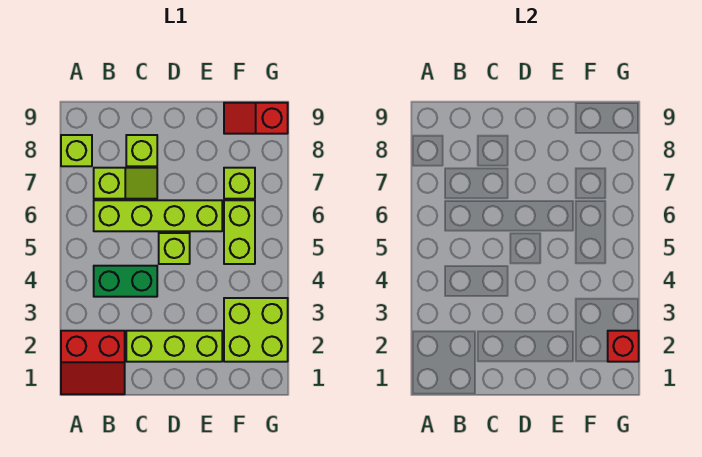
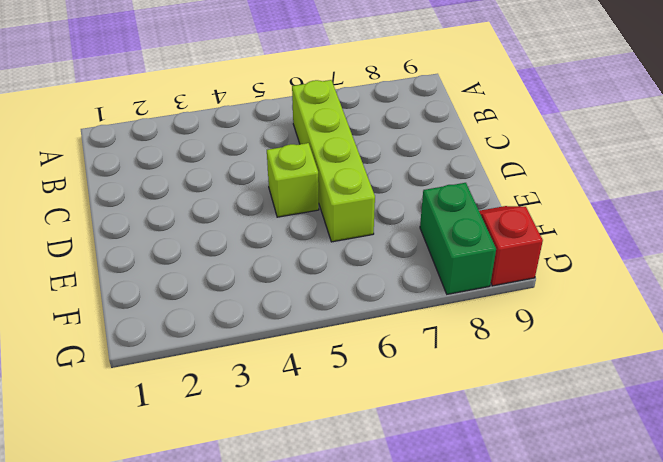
green 1x2 brick [420,183,496,294] -> green 1x2 brick moved to [94,266,157,297]
none -> red 2x2 slope [61,331,125,394]
none -> lime 1x1 brick [61,135,92,166]
none -> lime 1x2 slope [94,168,157,199]

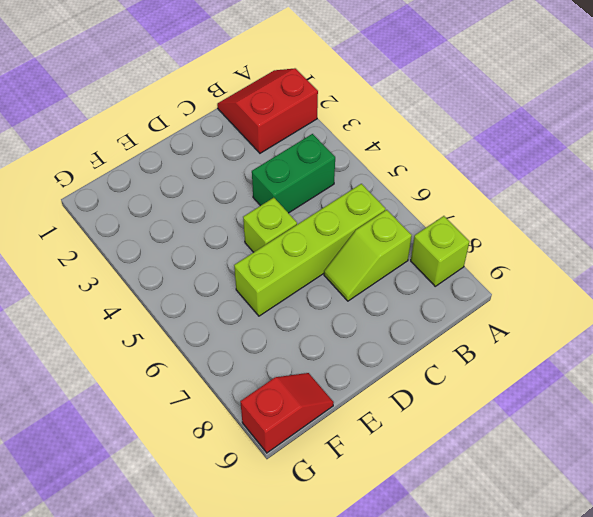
none -> lime 1x3 brick [126,331,222,362]
none -> lime 1x1 brick [126,135,157,166]
none -> lime 2x2 brick [224,298,288,362]

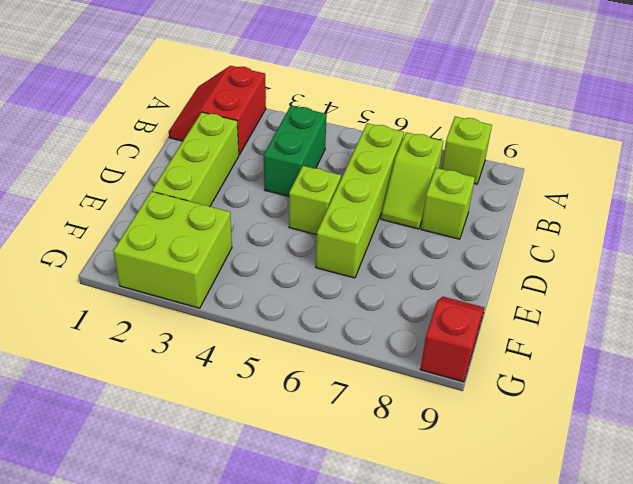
none -> lime 1x2 brick [224,200,255,264]
none -> lime 1x1 brick [224,168,255,199]
none -> red 1x1 brick [608,331,639,362]

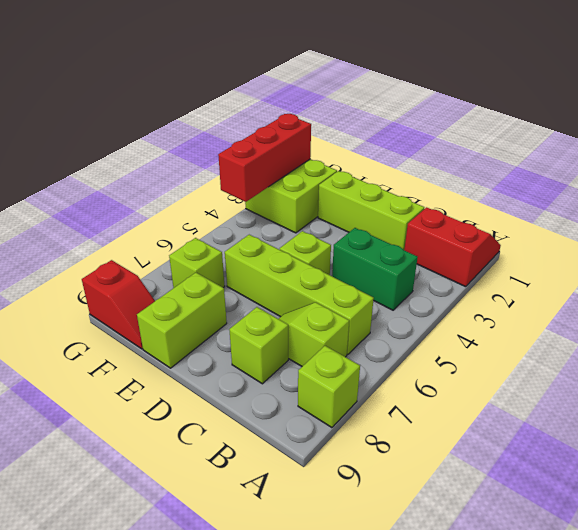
lime 1x2 brick [137,273,227,368] -> lime 1x2 brick moved to [224,200,255,264]
red 1x3 brick [218,114,311,202] -> red 1x1 brick [608,331,639,362]

